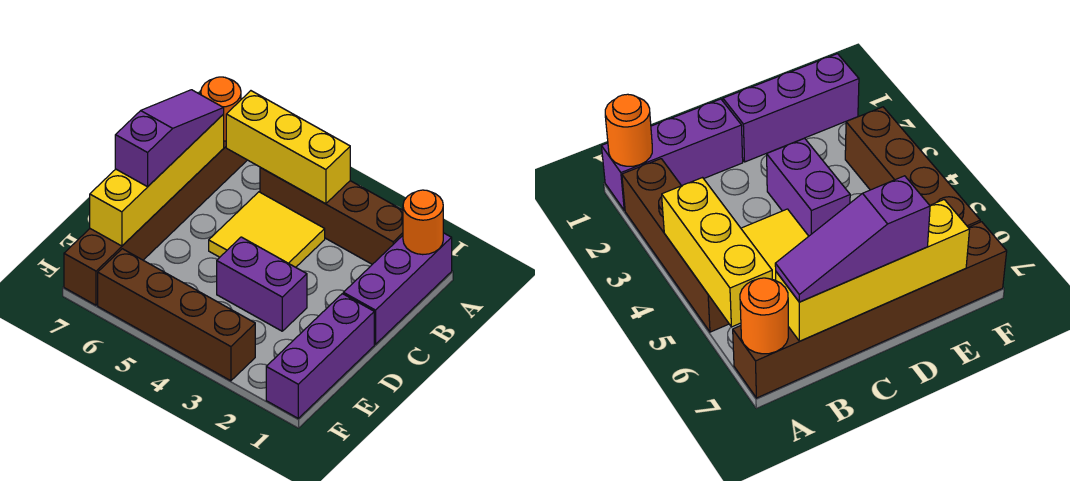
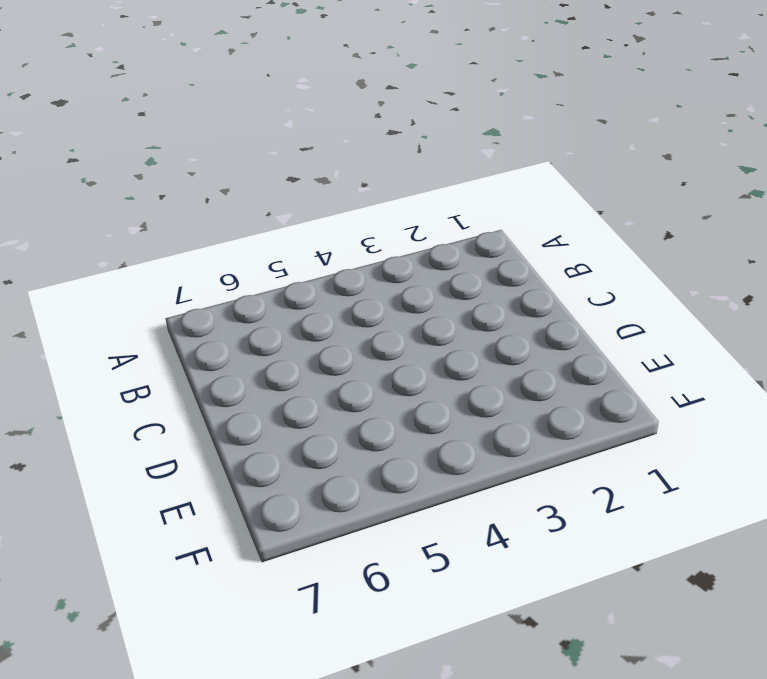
none -> purple 1x3 brick [343,233,452,344]
none -> brown 1x4 brick [260,168,403,264]
none -> brown 1x6 brick [64,141,247,305]

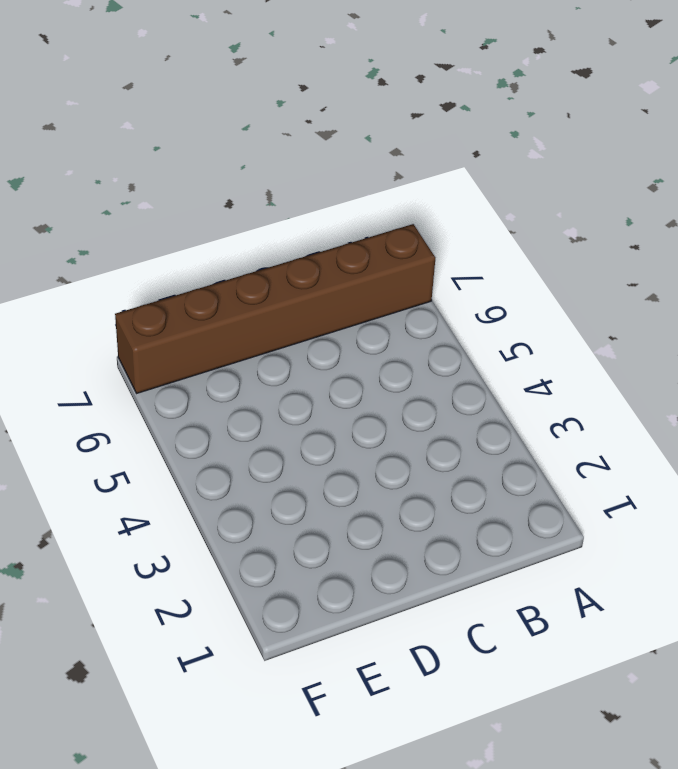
none -> purple 1x3 brick [343,233,452,344]
none -> brown 1x4 brick [260,168,403,264]
none -> yellow 2x2 tile [209,192,325,267]

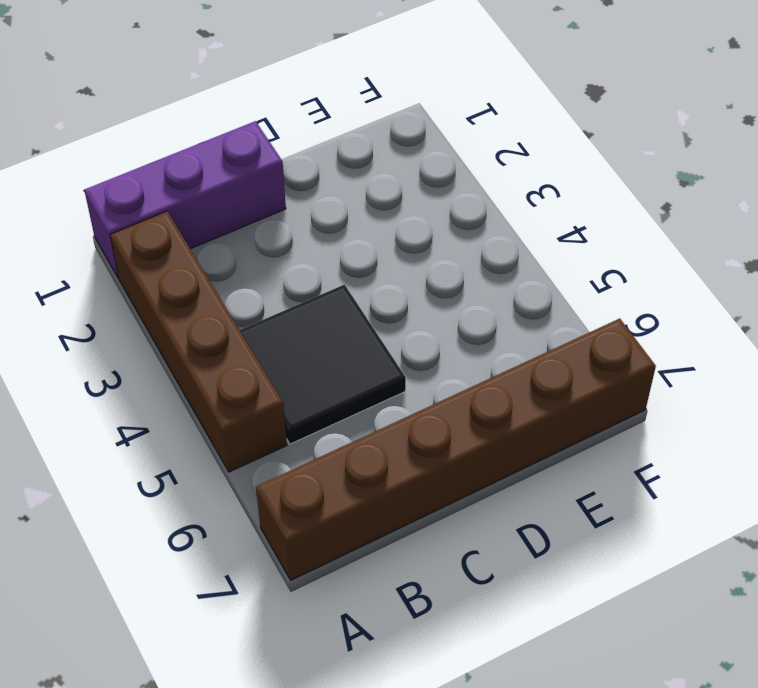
black 2x2 tile [240,285,406,444] -> yellow 2x2 tile [209,192,325,267]
none -> purple 1x3 brick [266,294,374,418]
none -> purple 1x2 brick [217,237,307,331]
none -> brown 1x4 brick [98,249,255,381]

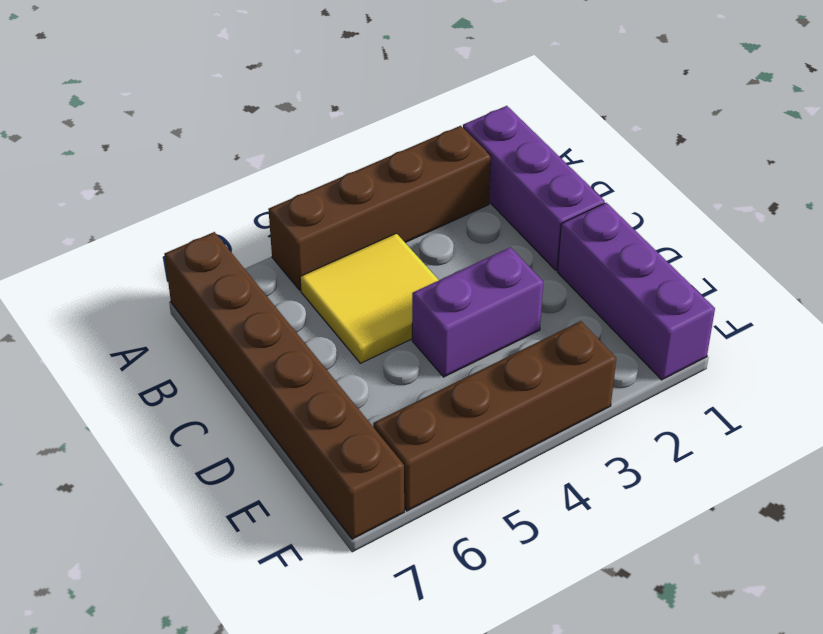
none -> orange 1x1 round brick [403,190,443,255]
none -> yellow 1x3 brick [226,91,350,204]
none -> orange 1x1 round brick [201,77,241,141]

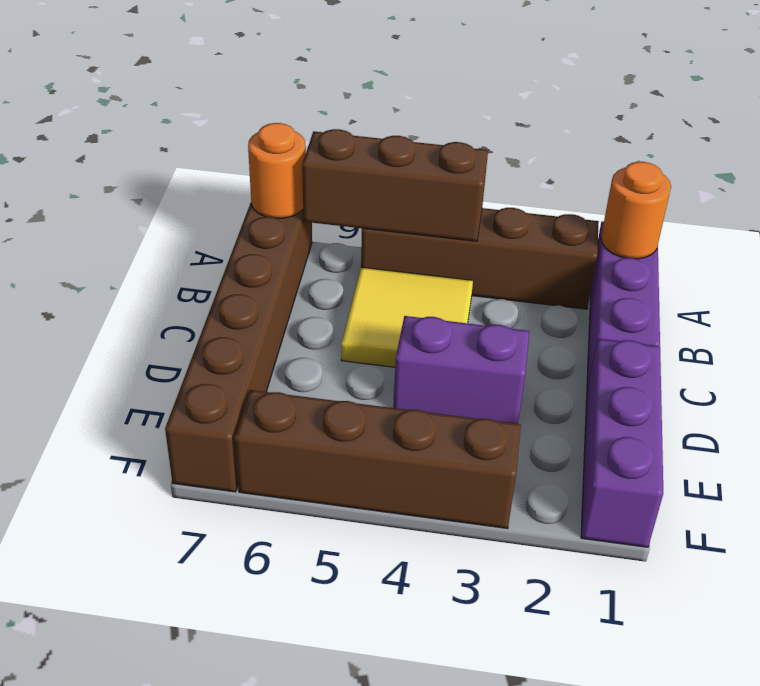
brown 1x3 brick [302,129,488,241] -> yellow 1x3 brick [226,91,350,204]
none -> yellow 1x4 brick [90,115,224,246]
none -> purple 1x3 slope [115,90,224,187]

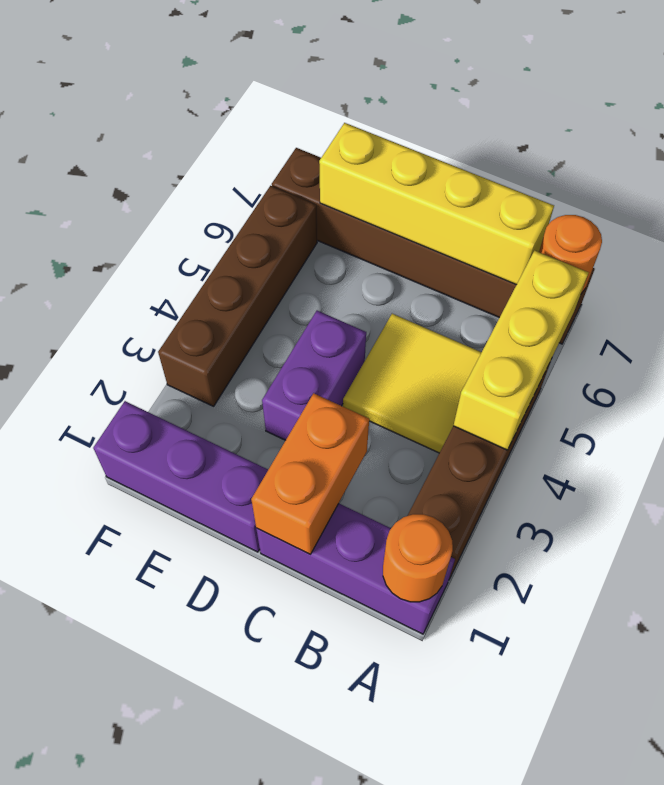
orange 1x2 brick [251,393,369,554] -> none
none -> purple 1x3 slope [115,90,224,187]

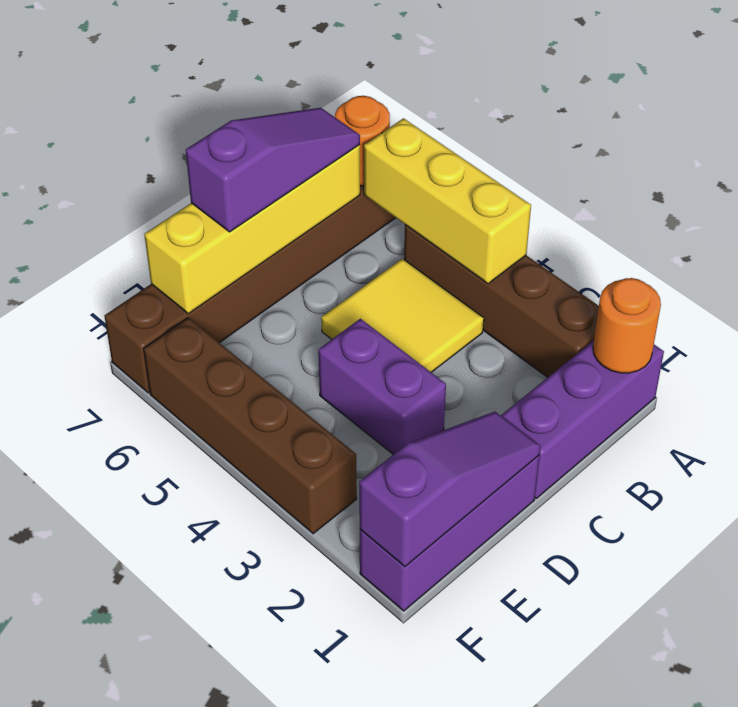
purple 1x3 slope [359,412,541,567] -> none

